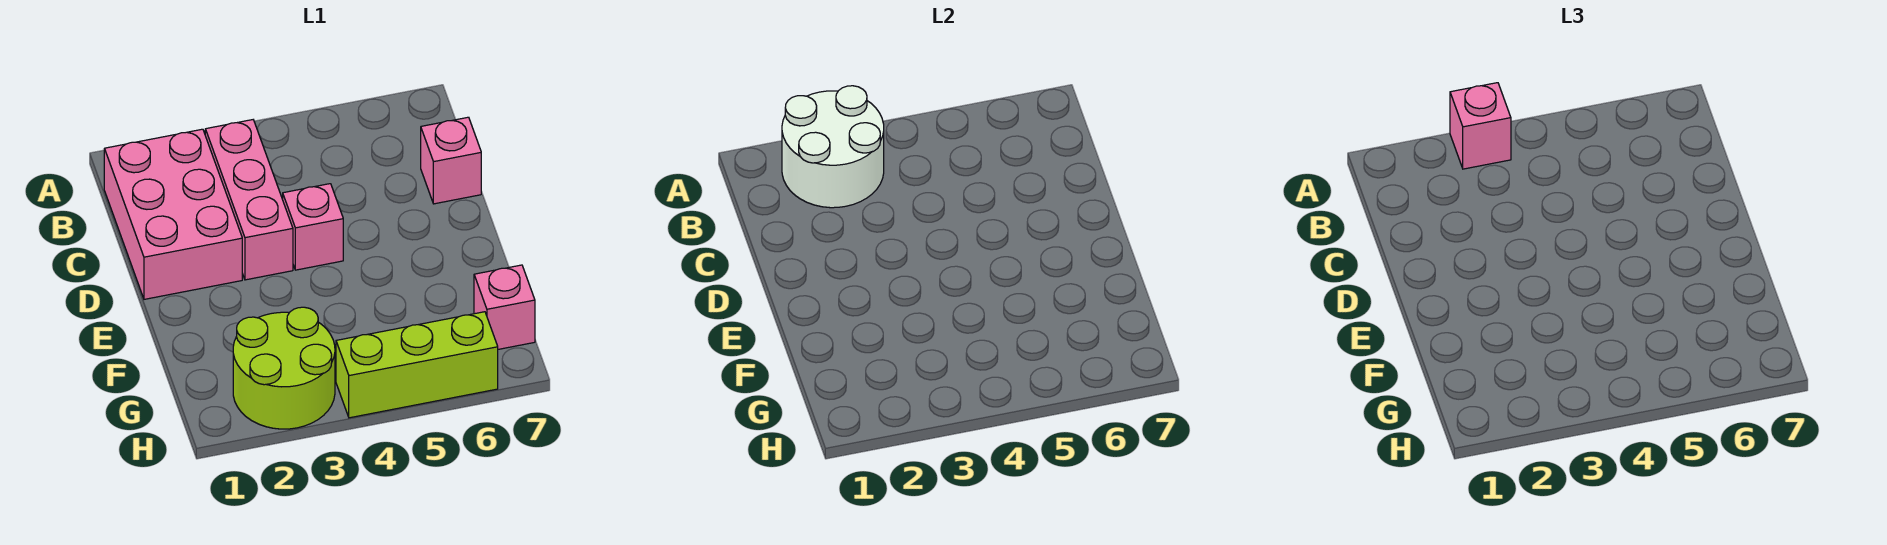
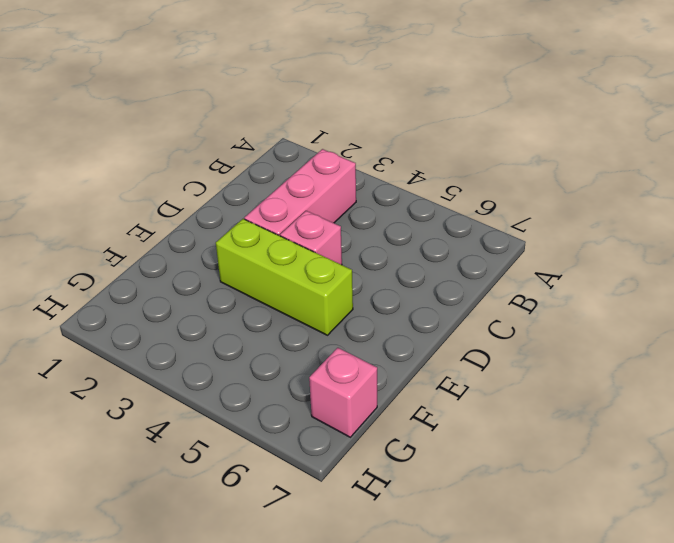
lime 1x3 brick [216,219,353,335] -> lime 1x3 brick moved to [336,312,498,418]
none -> pink 2x3 brick [104,129,242,299]
none -> pink 1x1 brick [421,117,481,204]

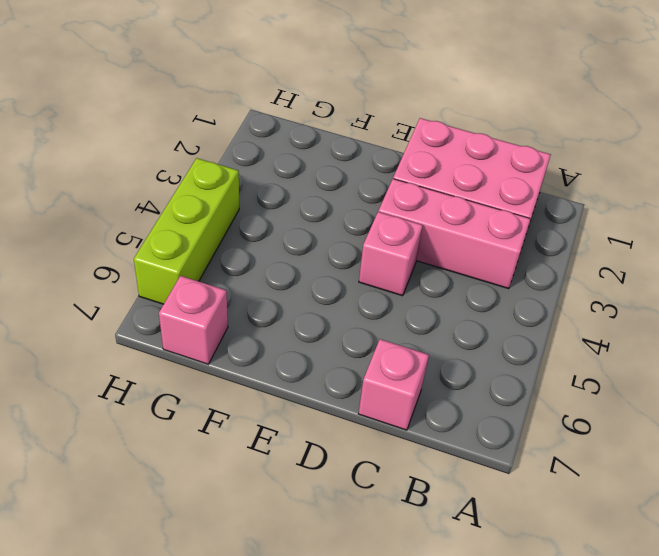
none -> lime 2x2 round brick [233,307,335,429]
none -> white 2x2 round brick [782,86,884,208]

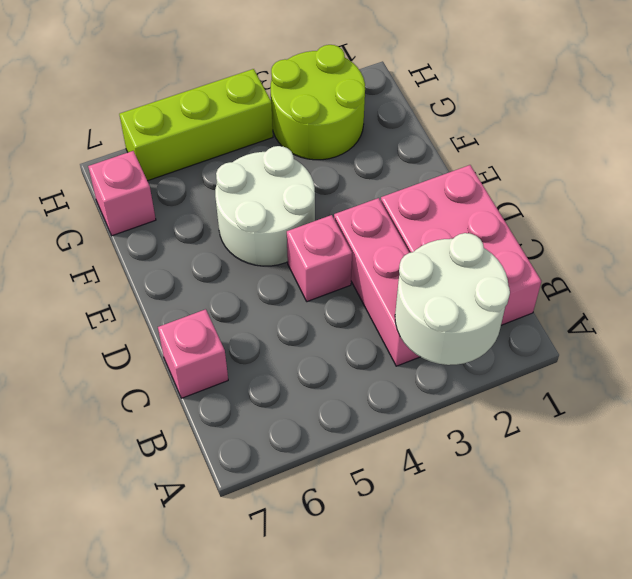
white 2x2 round brick [215,146,315,266] -> none
none -> pink 1x1 brick [1450,83,1511,169]

